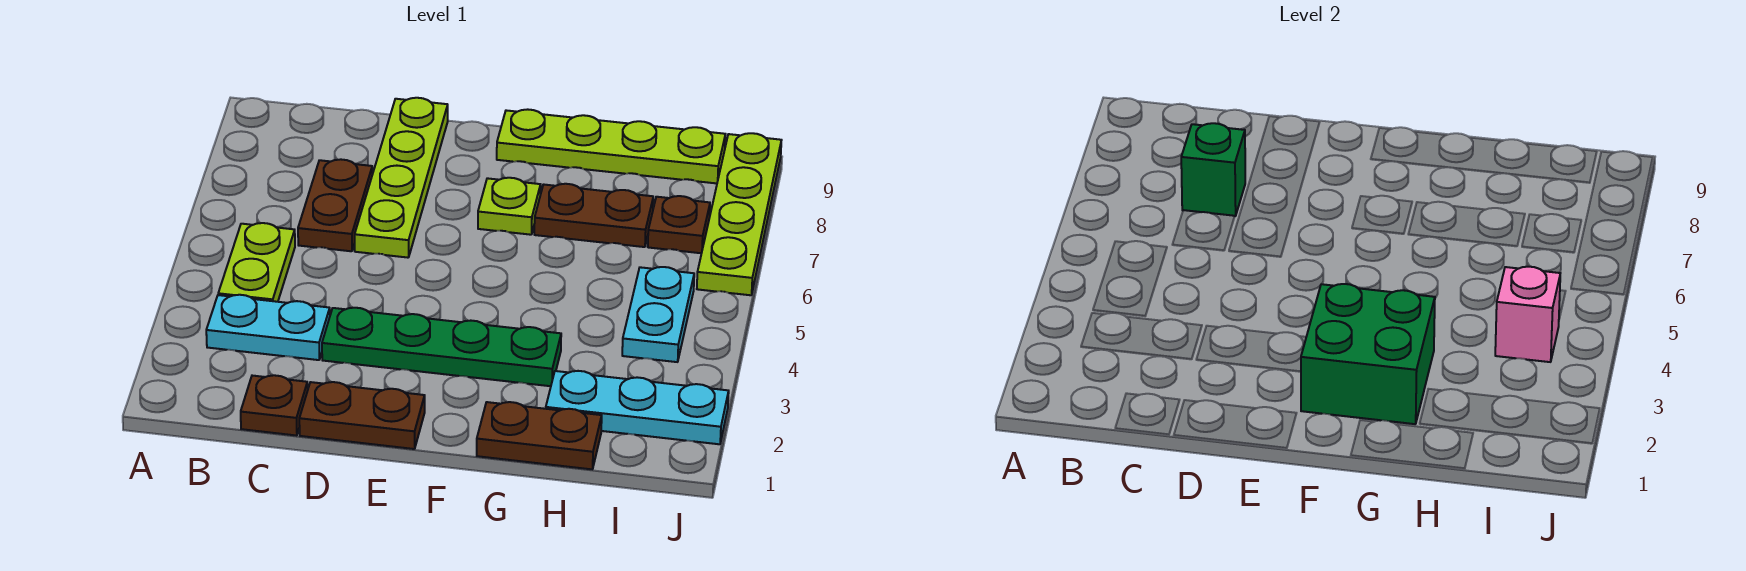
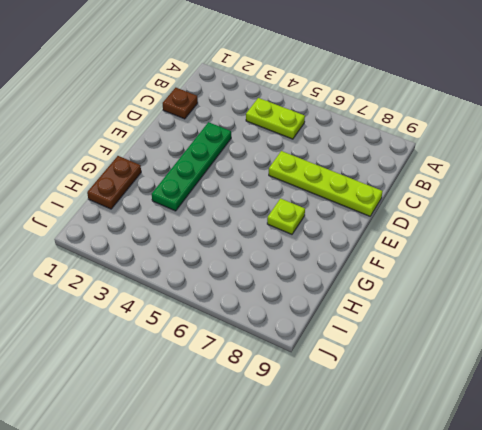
none -> cyan 1x2 plate [206,295,330,360]
none -> brown 1x2 plate [298,159,372,251]
none -> brown 1x2 plate [299,382,425,449]

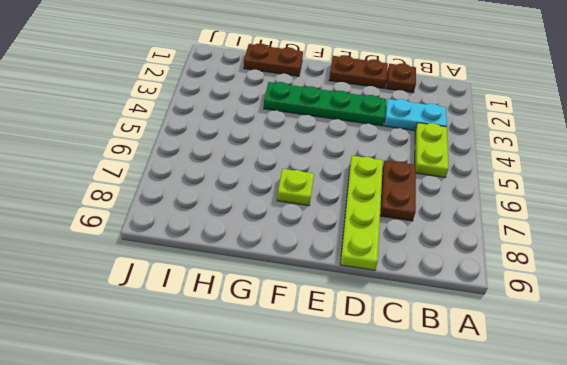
none -> lime 1x4 plate [497,109,726,183]
none -> brown 1x2 plate [534,184,653,247]
none -> cyan 1x3 plate [546,371,729,444]

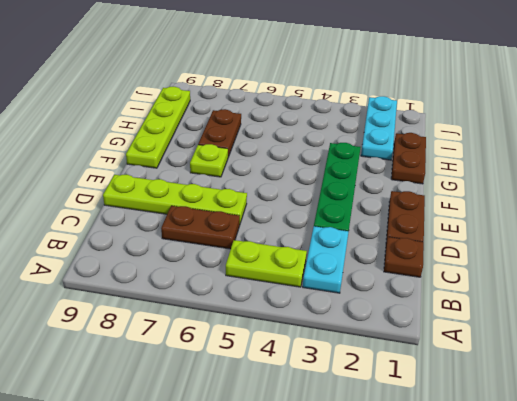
none -> cyan 1x2 plate [622,267,694,362]
none -> brown 1x1 plate [648,196,710,253]
none -> lime 1x4 plate [697,133,781,295]

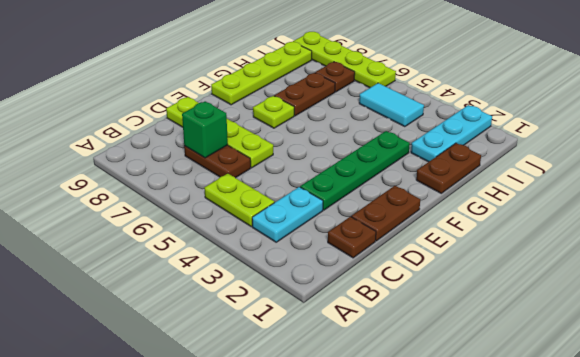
cyan 1x2 tile [359,83,424,127] -> cyan 1x2 plate [622,267,694,362]
none -> green 2x2 brick [1301,284,1435,424]
none -> pink 1x1 brick [1495,267,1560,362]

